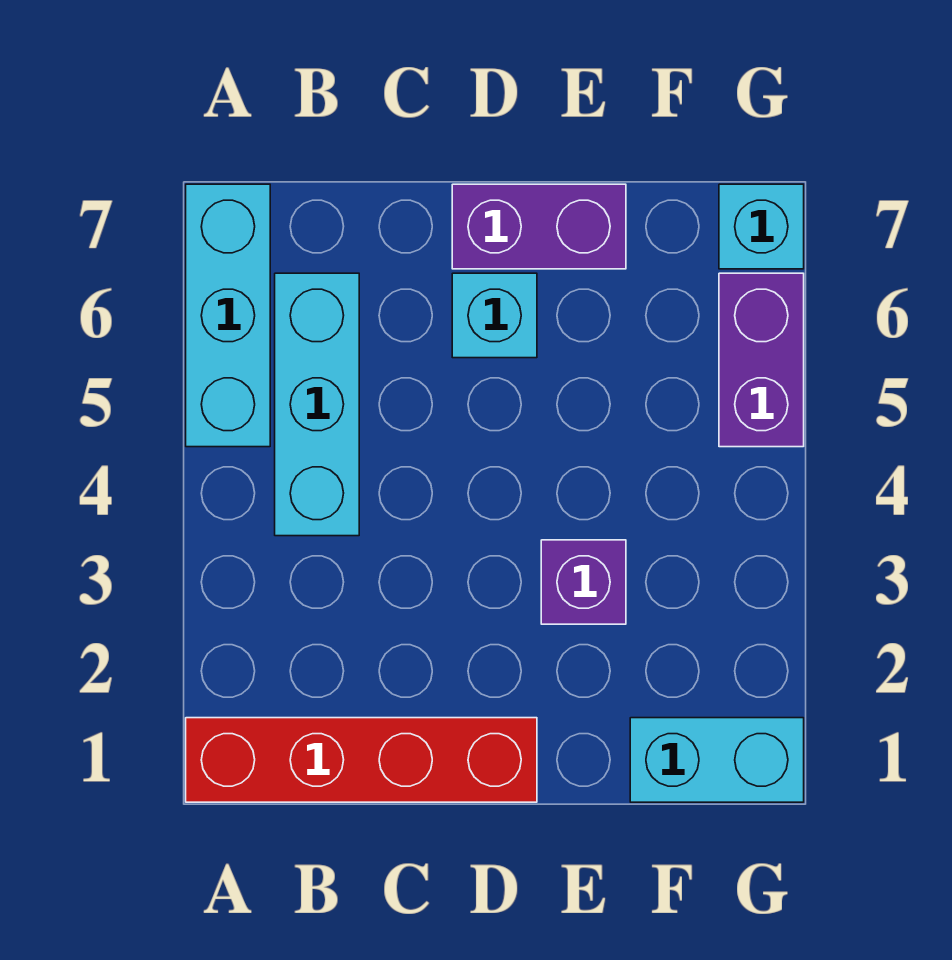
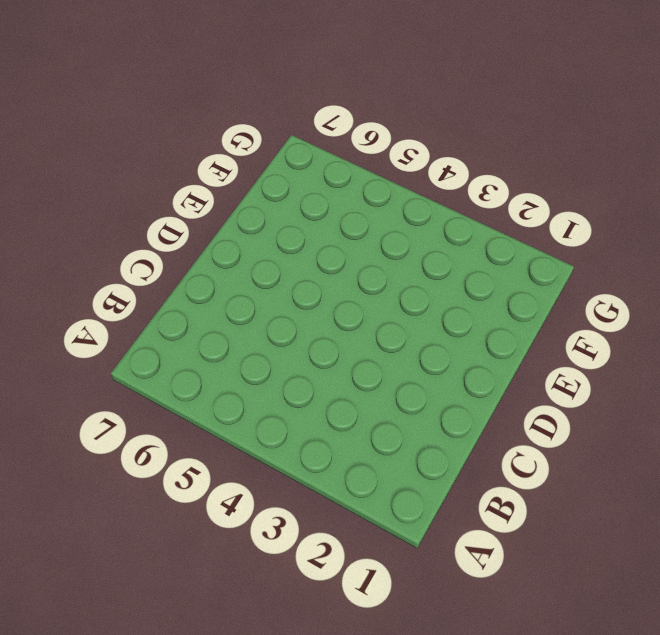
none -> red 1x4 brick [186,718,537,802]
none -> cyan 1x3 brick [186,184,270,447]

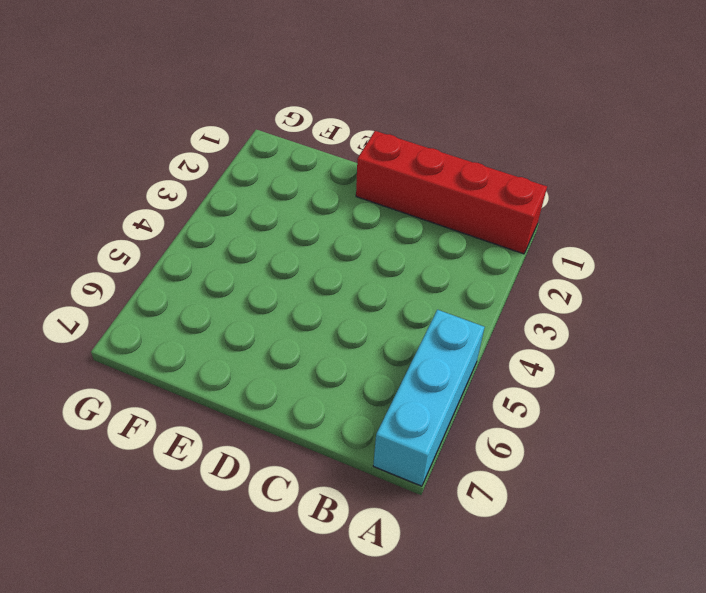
none -> cyan 1x3 brick [275,273,359,536]
none -> cyan 1x1 brick [452,273,537,358]

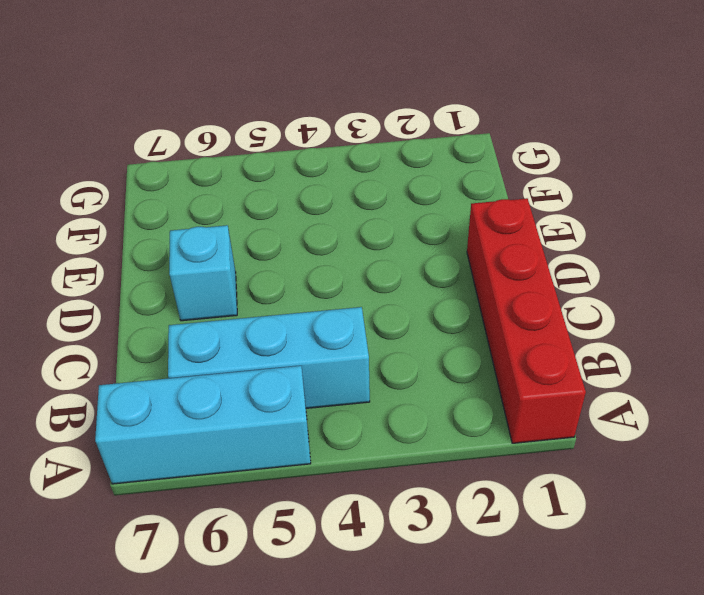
none -> purple 1x2 brick [452,184,626,269]
none -> purple 1x1 brick [541,540,626,624]

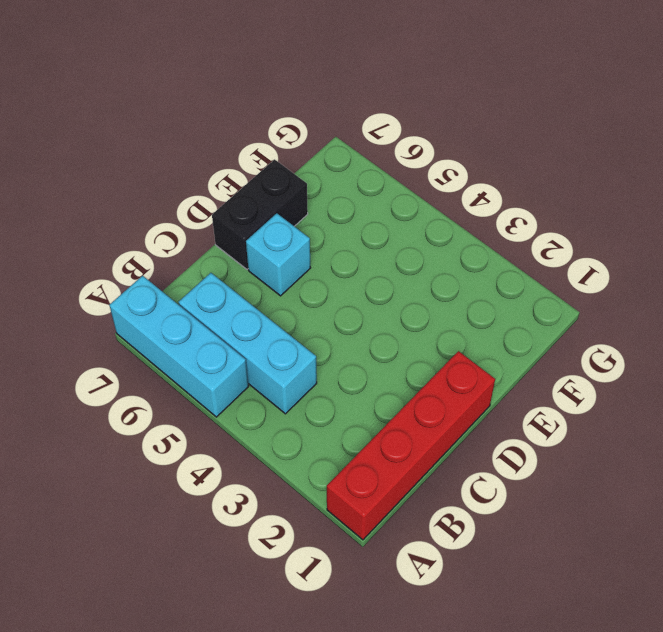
black 1x2 brick [212,159,308,269] -> purple 1x2 brick [452,184,626,269]
none -> purple 1x1 brick [541,540,626,624]
none -> cyan 1x2 brick [630,718,804,802]

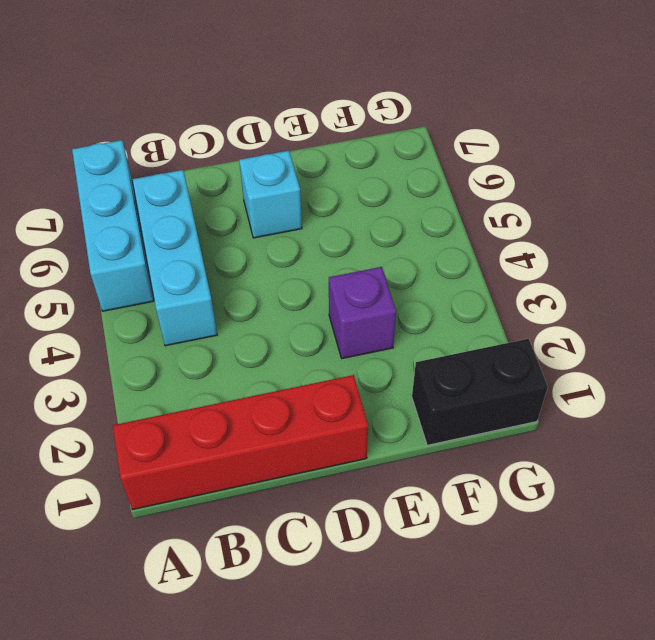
black 1x2 brick [412,339,548,445] -> cyan 1x2 brick [630,718,804,802]
none -> purple 1x2 brick [452,184,626,269]
none -> purple 1x2 brick [719,273,804,447]

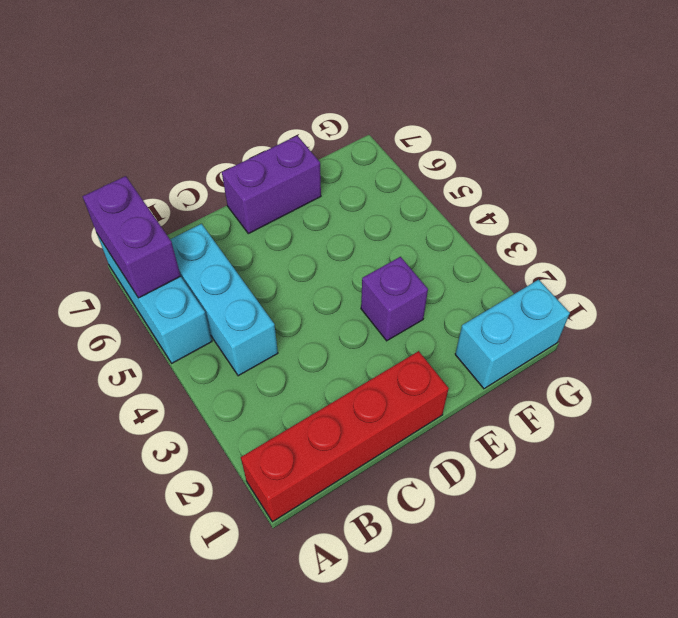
purple 1x2 brick [83,176,181,298] -> purple 1x2 brick moved to [719,273,804,447]
none -> cyan 1x1 brick [452,273,537,358]
none -> cyan 1x1 brick [719,184,804,269]

